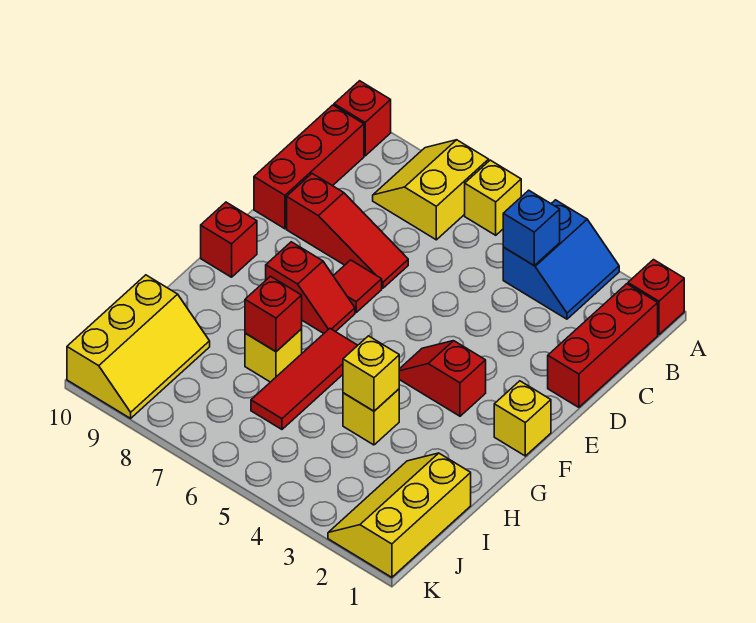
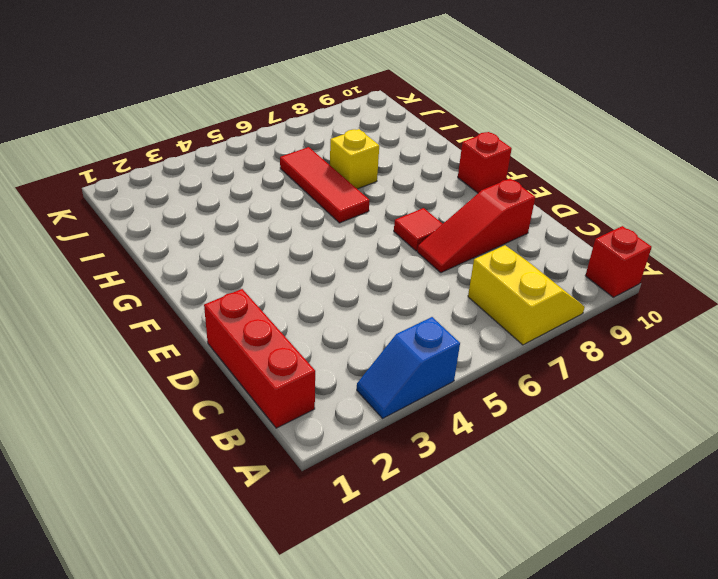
blue 1x2 slope [357,317,460,418] -> blue 2x2 slope [503,200,619,319]
none -> red 1x1 brick [628,260,684,335]
none -> yellow 1x1 brick [465,160,521,235]
none -> red 1x3 brick [254,105,364,229]

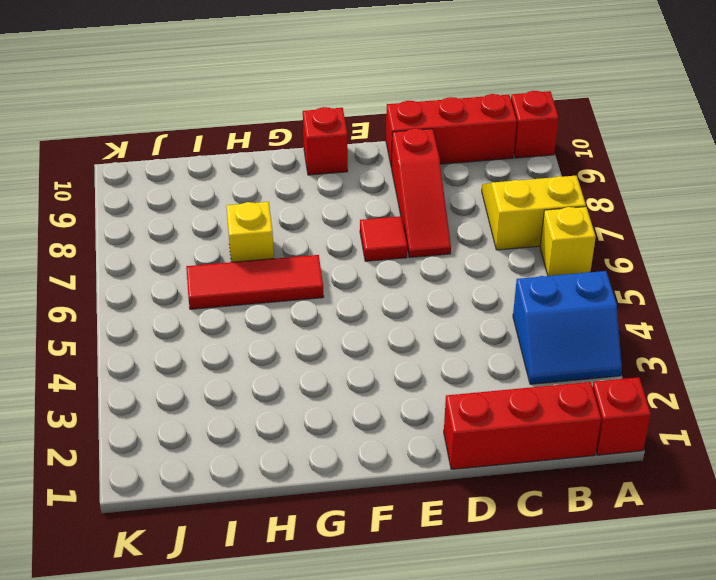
none -> yellow 1x1 brick [494,381,551,456]
none -> red 1x2 slope [399,341,486,416]
none -> red 1x2 slope [266,242,355,333]

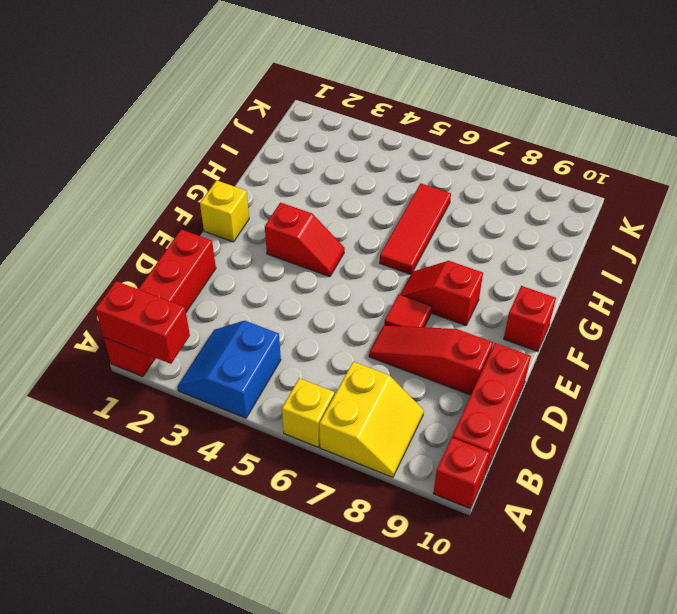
red 1x2 brick [96,281,190,364] -> none
none -> yellow 1x1 brick [343,389,399,445]
none -> yellow 1x1 brick [245,329,302,382]
none -> yellow 2x3 slope [328,453,471,577]

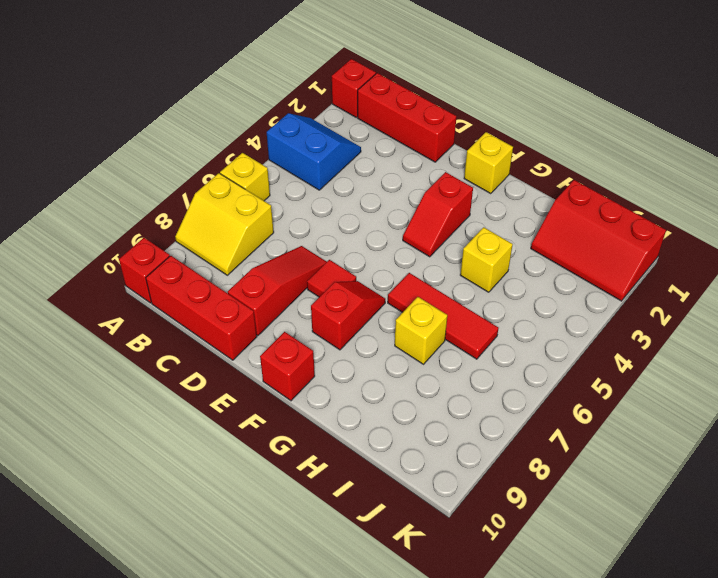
red 2x3 slope [531,180,666,301] -> yellow 2x3 slope [328,453,471,577]
none -> yellow 2x3 slope [67,275,210,418]
none -> blue 1x1 brick [503,190,560,265]
none -> yellow 1x1 brick [343,336,399,411]

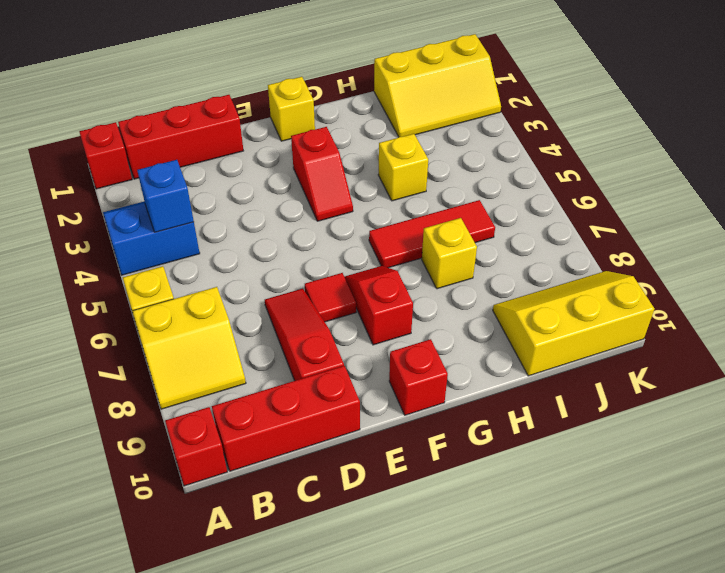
none -> yellow 1x1 brick [343,336,399,411]
none -> red 1x1 brick [245,276,302,352]

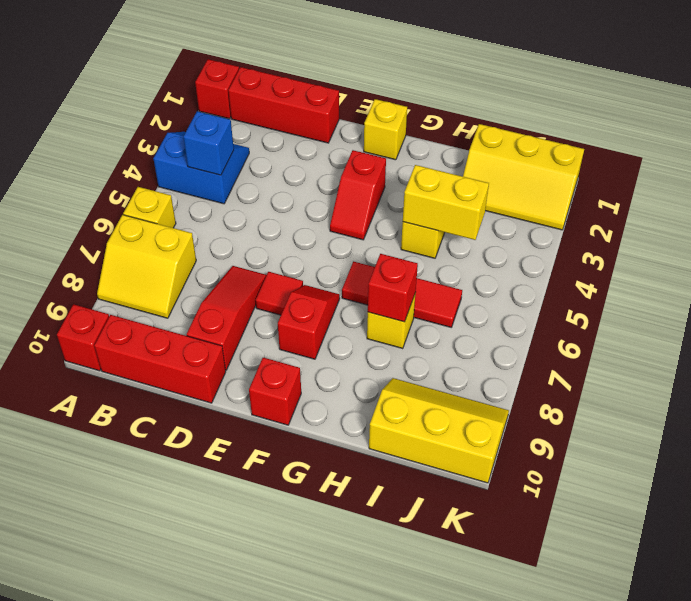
yellow 1x2 brick [403,165,489,240] -> yellow 1x1 brick [343,336,399,411]

